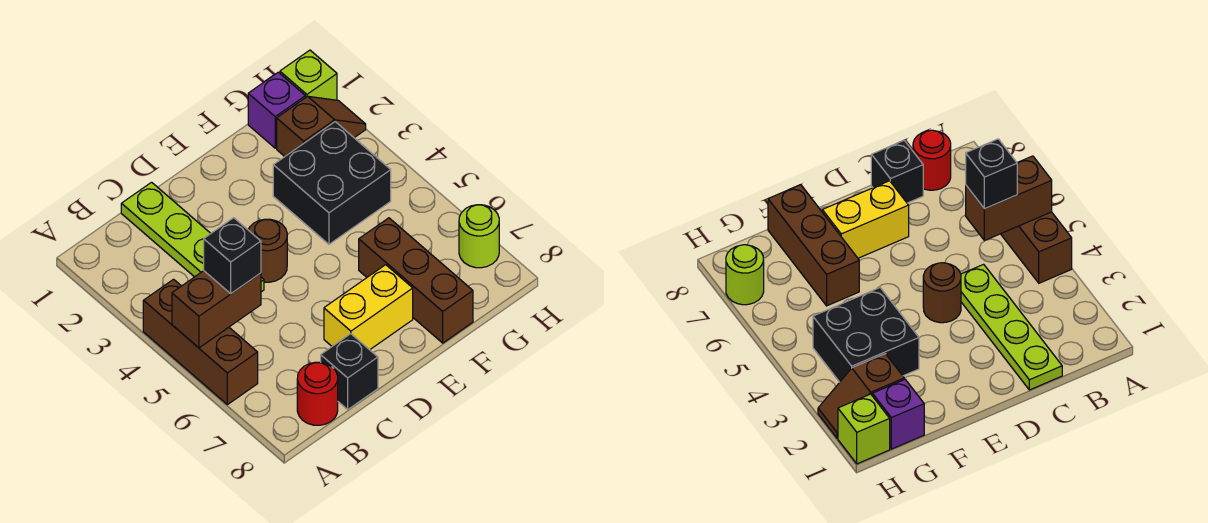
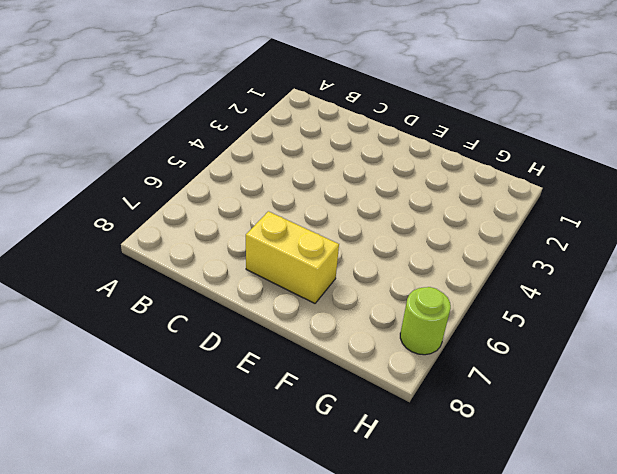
none -> brown 1x3 brick [143,279,258,405]
none -> red 1x1 round brick [297,362,338,425]
none -> lime 1x4 plate [121,182,264,292]

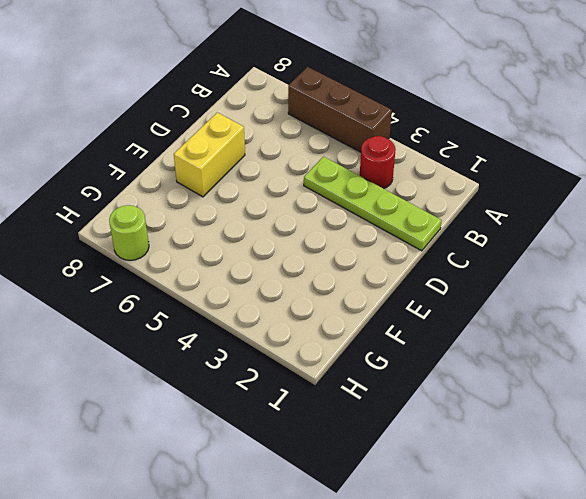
red 1x1 round brick [360,136,396,189] -> red 1x1 round brick moved to [297,362,338,425]
none -> black 1x1 brick [321,334,378,409]
none -> brown 1x1 round brick [248,219,287,282]
none -> black 2x2 brick [273,122,391,244]

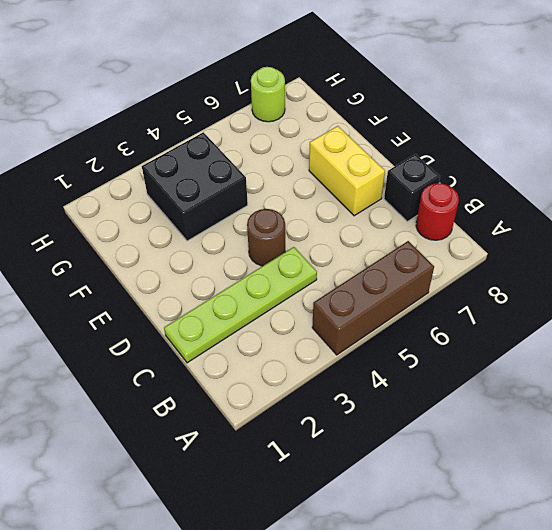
none -> brown 1x3 brick [359,218,473,343]
none -> purple 1x1 brick [248,72,305,148]
none -> brown 1x2 slope [277,96,366,156]

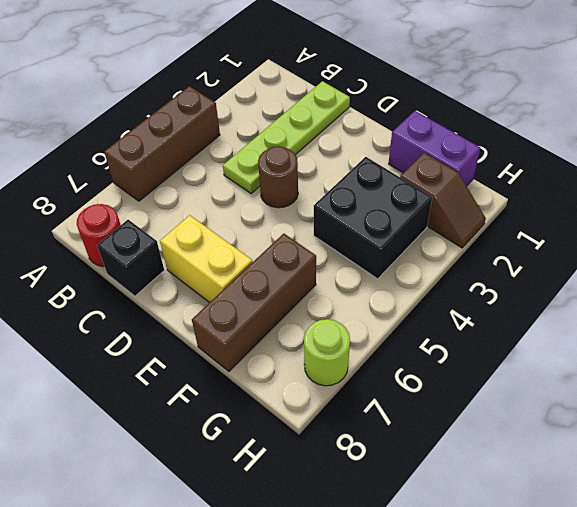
purple 1x2 brick [389,111,481,186] -> purple 1x1 brick [248,72,305,148]
none -> lime 1x1 brick [280,50,337,100]
none -> brown 1x2 brick [172,271,261,348]
none -> black 1x1 brick [204,218,261,293]

